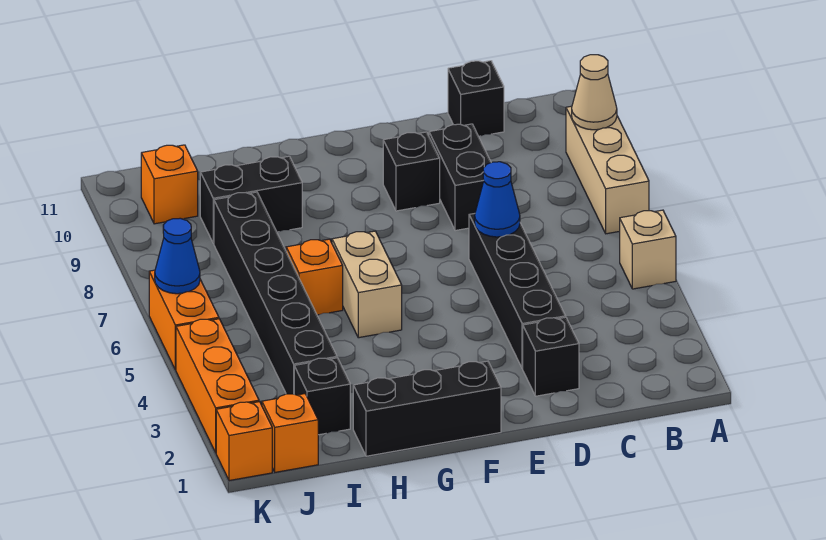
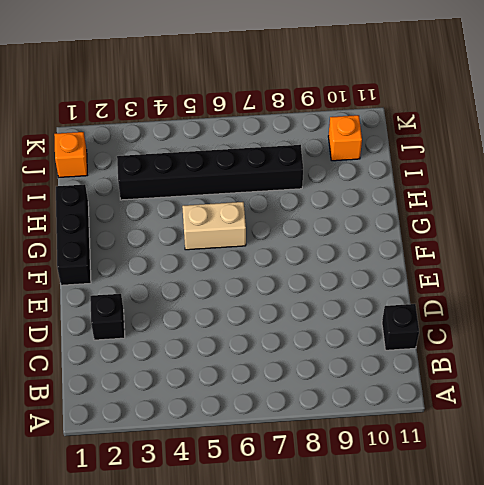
none -> tan 1x1 brick [620,210,676,289]
none -> tan 1x3 brick [566,106,649,234]
none -> black 1x4 brick [469,214,566,369]

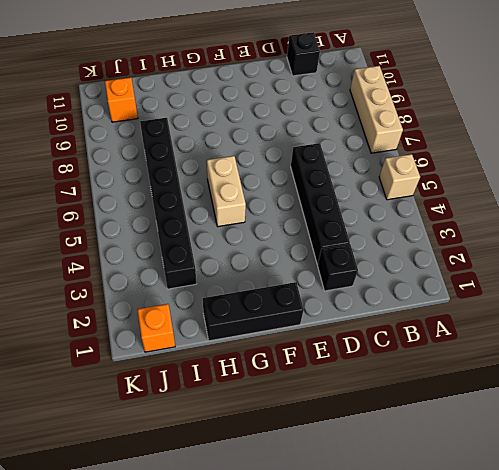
none -> black 1x2 brick [429,124,491,231]
none -> black 1x1 brick [383,132,440,211]
none -> orange 1x1 brick [286,239,343,315]

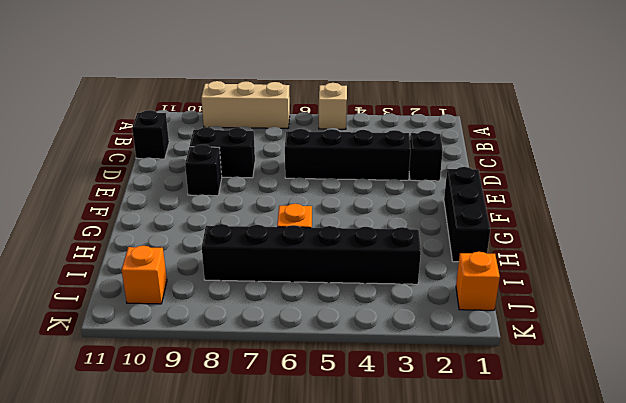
none -> tan 1x2 brick [332,231,402,338]
none -> black 1x2 brick [200,156,302,243]
none -> black 1x1 brick [294,358,350,435]

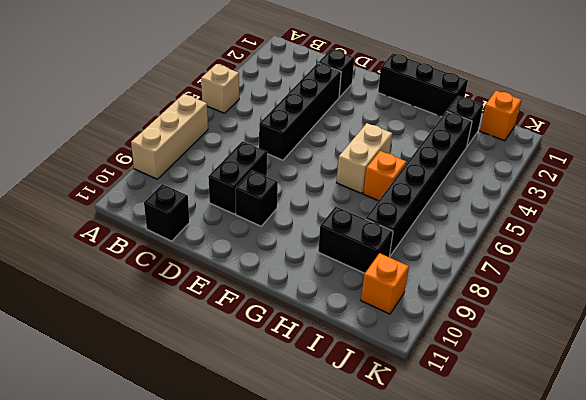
none -> orange 1x1 brick [216,402,272,481]
none -> orange 1x3 brick [176,319,259,453]
none -> orange 1x2 brick [149,270,219,370]

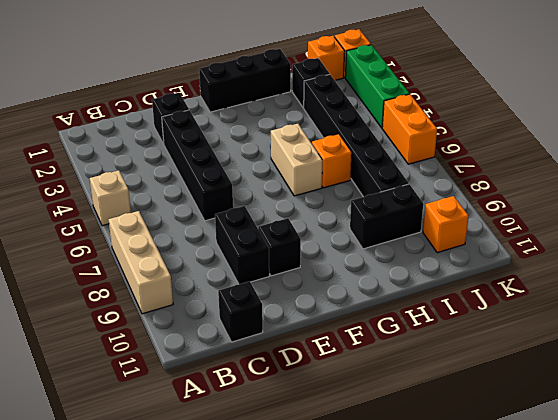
green 1x3 brick [345,45,410,128] -> orange 1x3 brick [176,319,259,453]
none -> tan 1x1 cone [572,55,617,130]
none -> blue 1x1 cone [475,162,520,237]
none -> blue 1x1 cone [155,218,200,294]

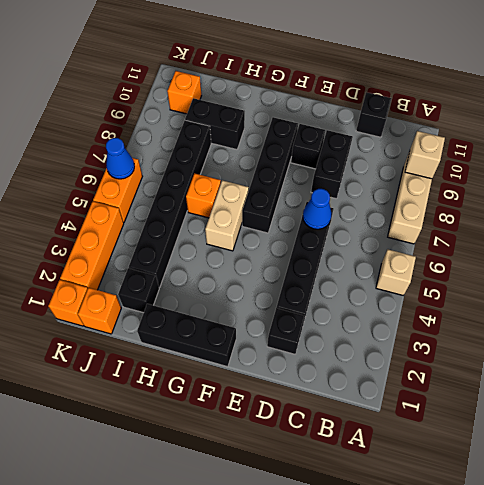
tan 1x1 brick [405,131,445,179] -> tan 1x1 cone [572,55,617,130]
black 1x4 brick [242,117,298,233] -> none

